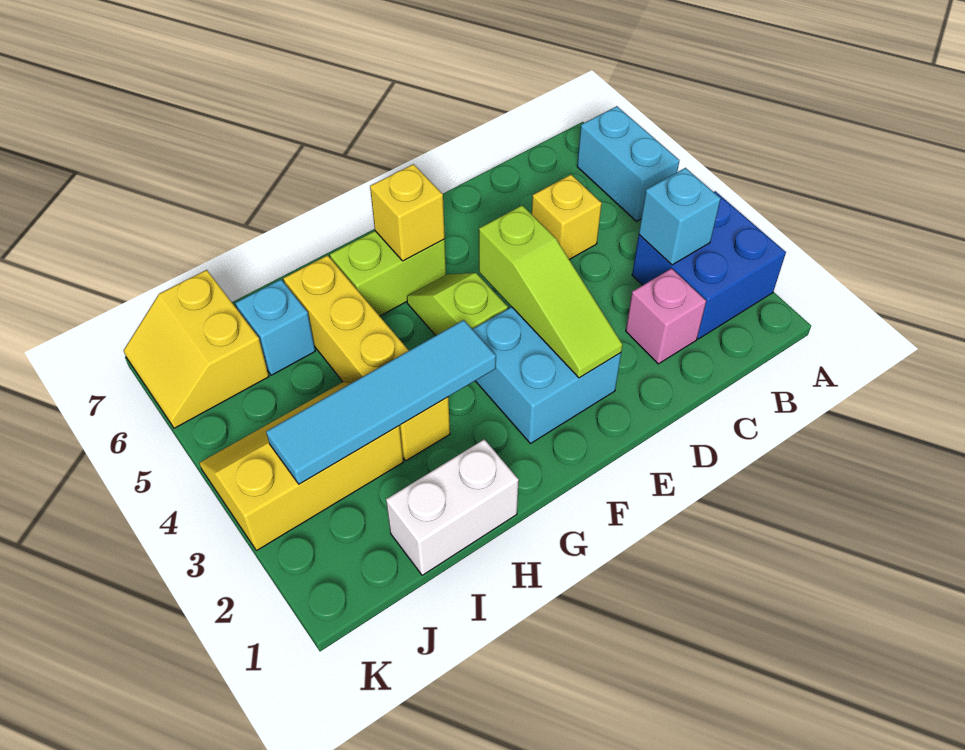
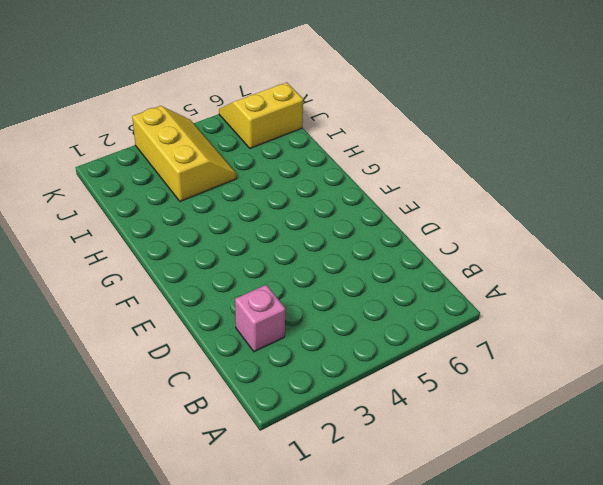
none -> blue 2x2 brick [632,191,786,339]
none -> cyan 1x2 brick [577,106,679,221]
none -> yellow 1x1 brick [532,175,602,259]

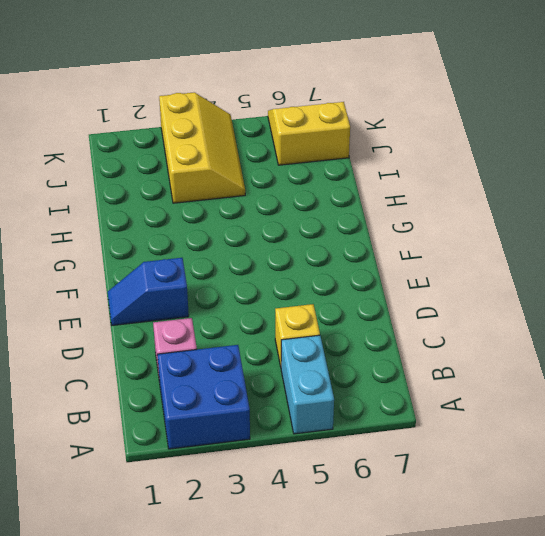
cyan 1x2 brick [281,335,334,434] -> cyan 1x2 brick turned to [577,106,679,221]
blue 1x2 slope [108,258,189,325] -> cyan 2x2 brick [472,307,621,444]
none -> lime 1x2 slope [407,273,508,336]
none -> lime 1x2 brick [330,231,446,316]
none -> white 1x2 brick [386,439,519,575]

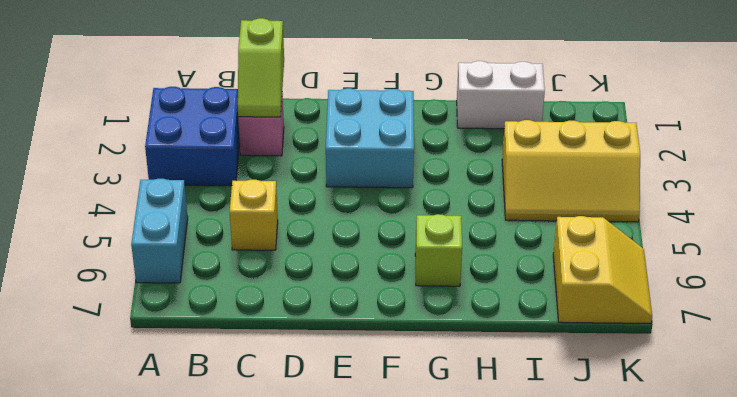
lime 1x2 slope [238,18,284,117] -> lime 1x2 slope moved to [407,273,508,336]
lime 1x1 brick [415,214,462,286] -> lime 1x2 brick [330,231,446,316]
none -> yellow 1x4 brick [284,255,450,461]
none -> cyan 1x1 brick [236,279,315,375]
none -> cyan 1x1 brick [639,168,721,265]

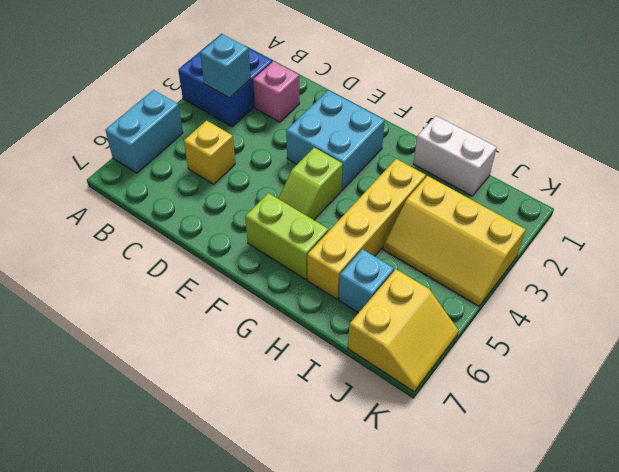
none -> lime 1x3 slope [479,205,623,378]
none -> yellow 1x1 brick [370,164,445,261]
none -> cyan 1x4 tile [266,320,496,484]

